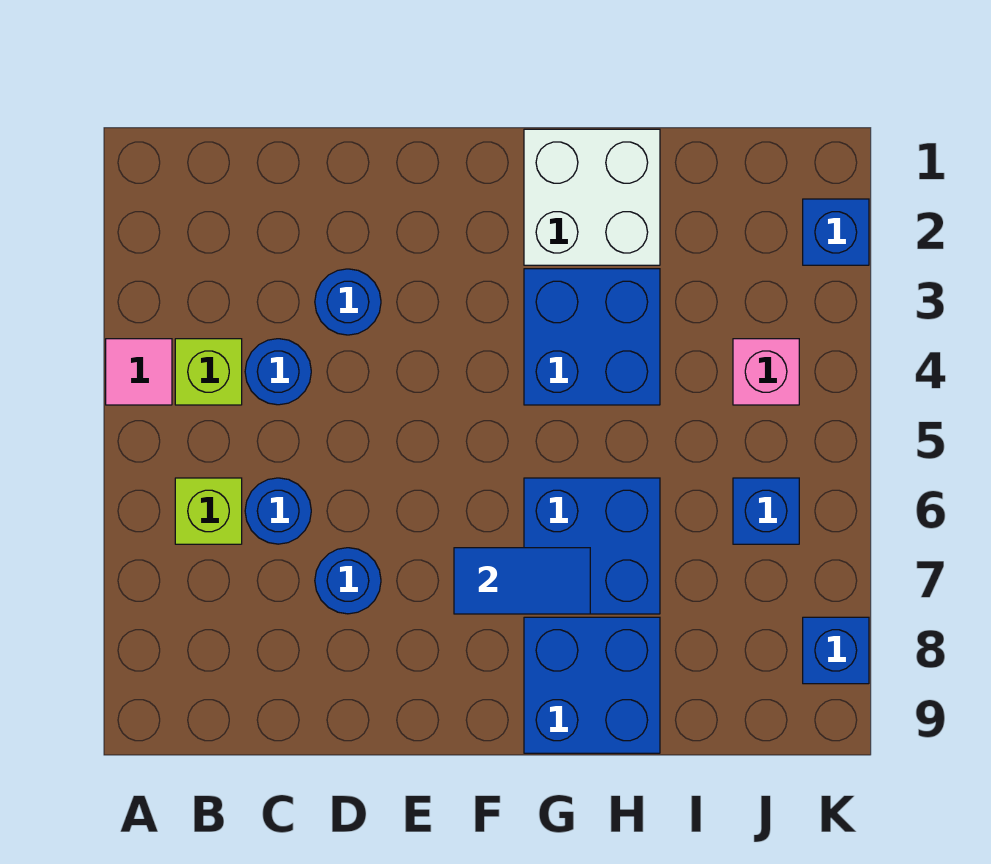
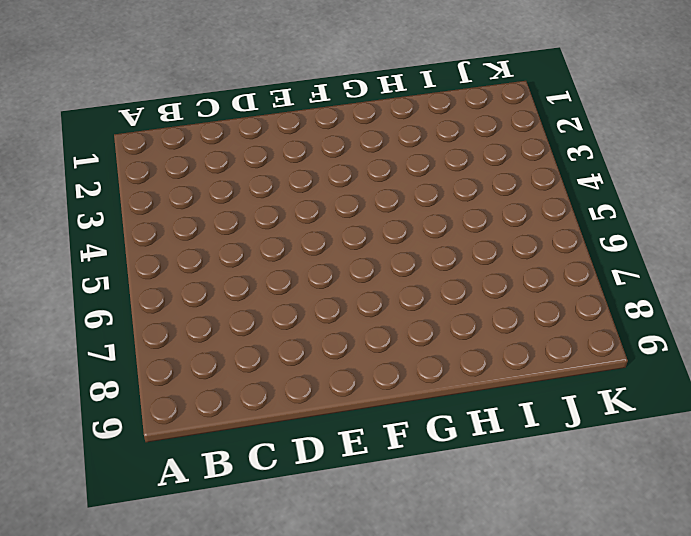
none -> pink 1x1 tile [106,339,172,405]
none -> lime 1x1 brick [175,339,242,405]
none -> lime 1x1 brick [175,478,242,544]

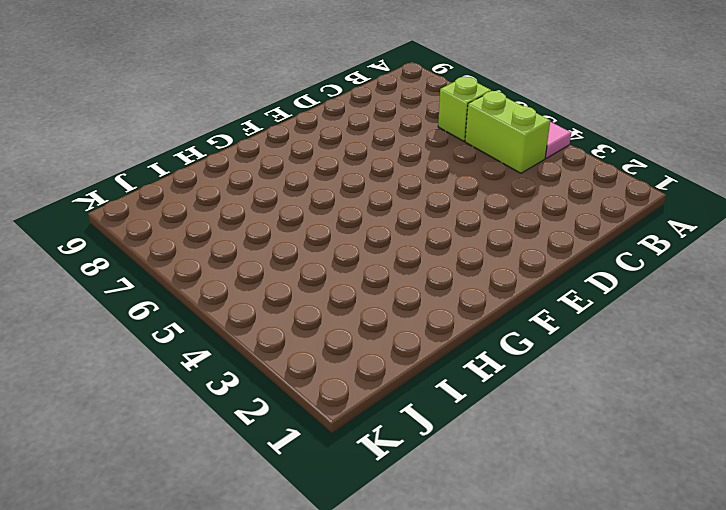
lime 1x2 brick [465,91,550,173] -> lime 1x1 brick [175,339,242,405]
none -> blue 1x1 round brick [245,339,311,405]
none -> blue 1x1 round brick [245,478,311,544]
none -> blue 1x1 round brick [315,269,381,335]

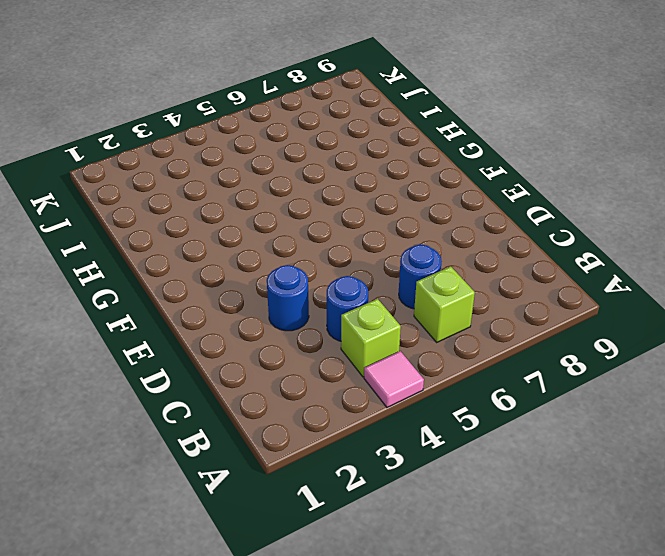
none -> blue 1x1 round brick [315,548,381,614]
none -> white 2x2 brick [524,129,660,265]
none -> blue 2x2 brick [524,269,660,405]

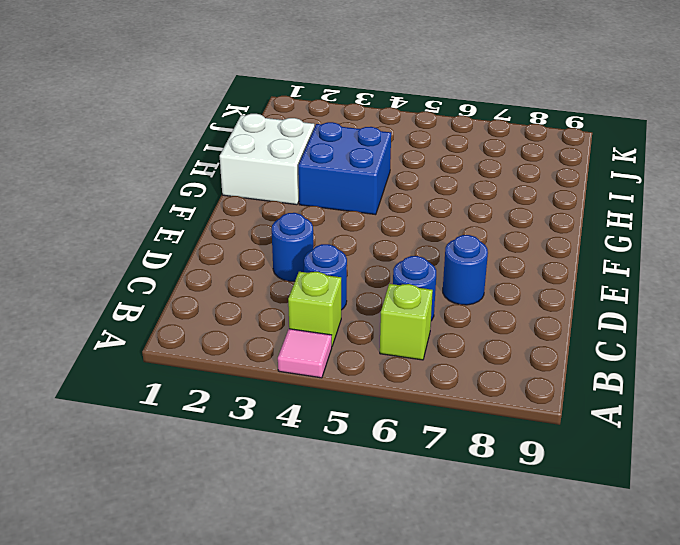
none -> blue 2x2 brick [524,478,660,614]
none -> blue 2x2 brick [524,617,660,753]
none -> pink 1x1 brick [733,339,799,405]

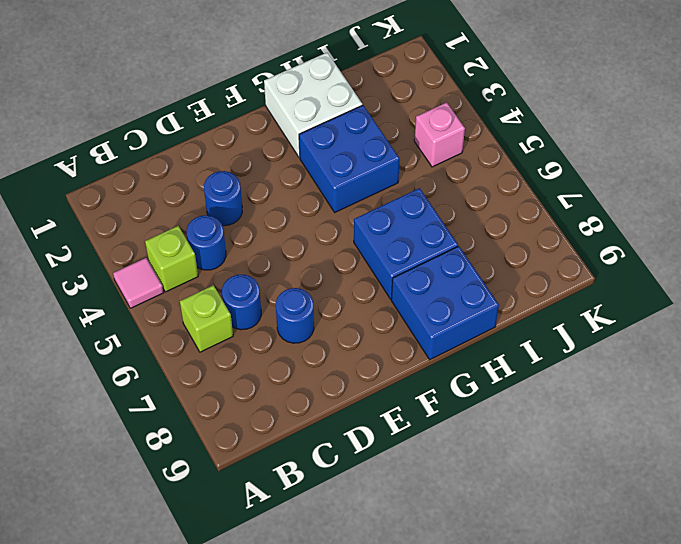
none -> blue 1x1 brick [733,478,799,544]
none -> blue 1x1 brick [803,199,869,265]
none -> blue 1x1 brick [803,617,869,684]

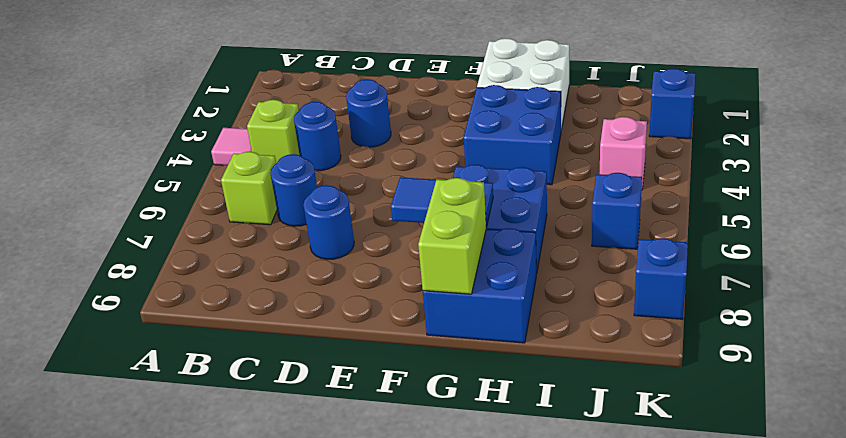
lime 1x2 brick [418,178,486,294] -> none

